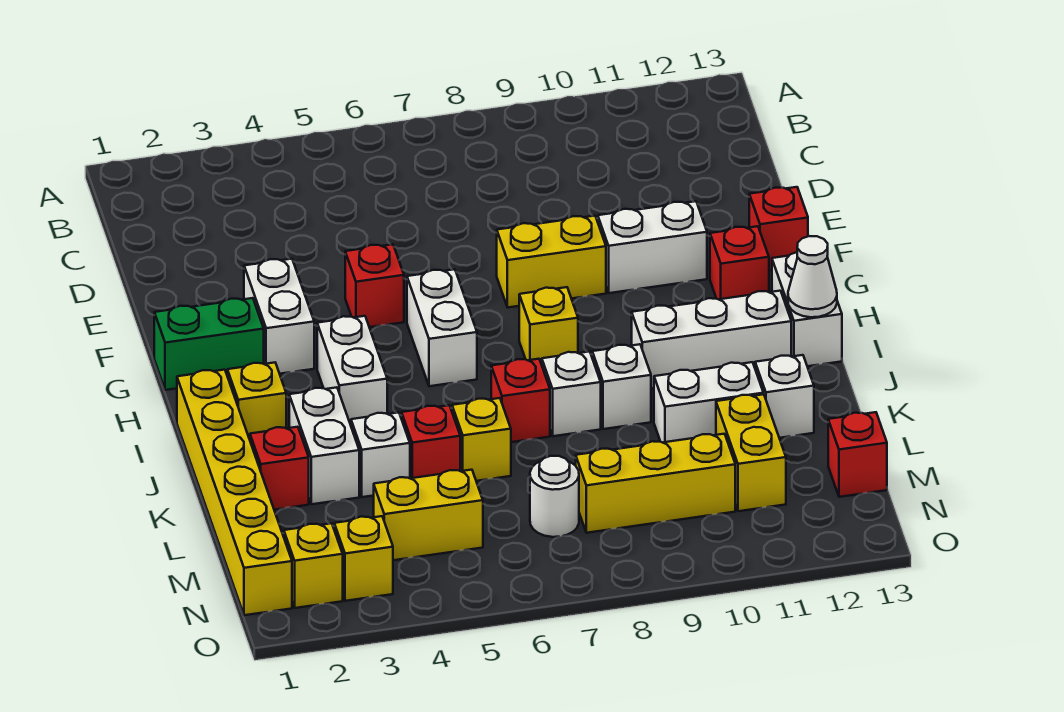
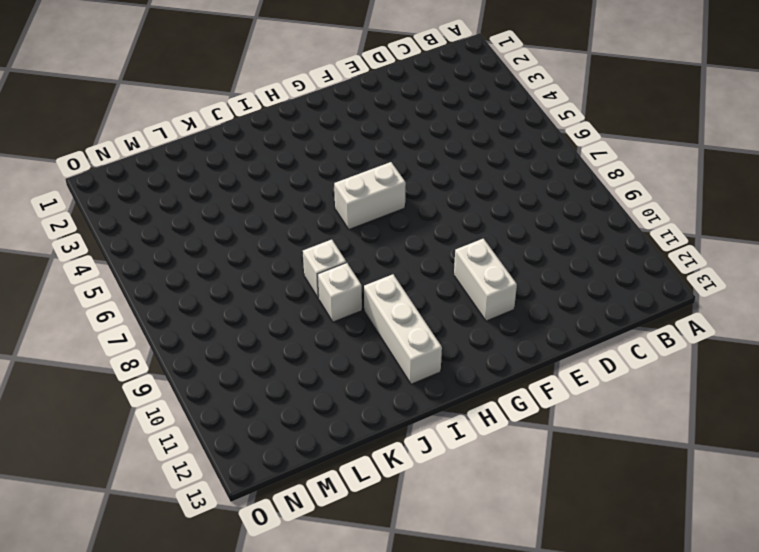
none -> white 1x2 brick [244,259,314,374]
none -> red 1x1 brick [345,244,404,327]
none -> yellow 1x2 brick [497,216,606,307]
none -> red 1x1 brick [749,187,808,270]

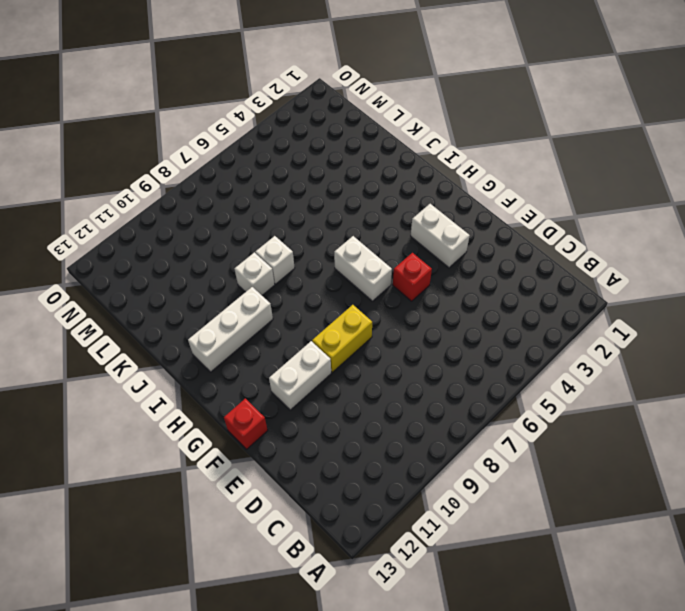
none -> green 1x2 brick [154,298,264,390]
none -> red 1x1 brick [710,226,769,299]
none -> white 1x2 brick [317,316,387,425]
none -> yellow 1x1 brick [519,287,578,364]

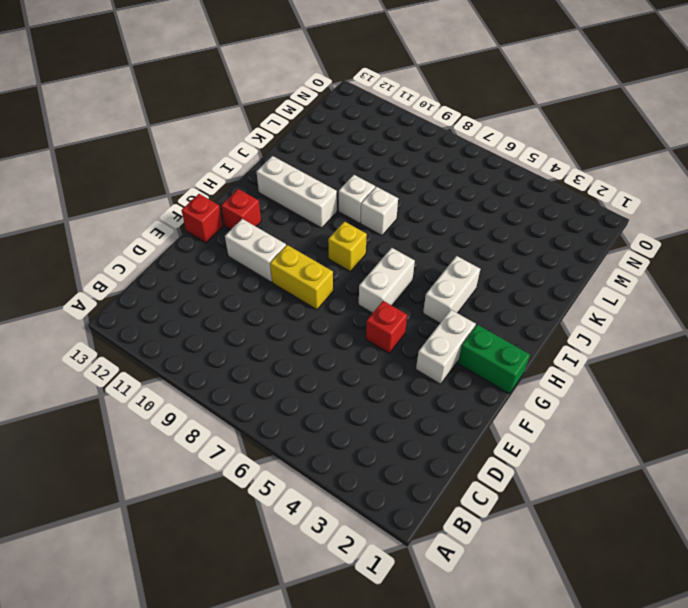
none -> white 1x2 brick [772,252,842,366]
none -> yellow 1x6 brick [177,370,292,615]
none -> yellow 1x1 brick [227,363,286,439]
none -> white 1x2 brick [289,387,359,504]

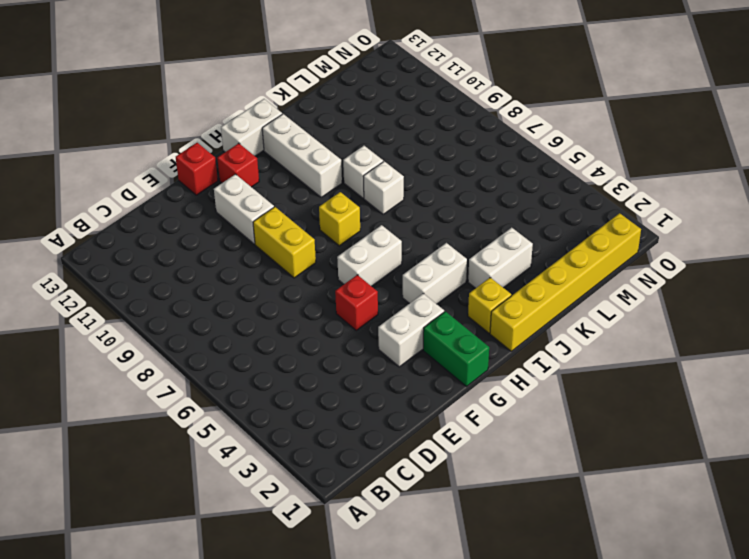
none -> red 1x1 brick [491,359,550,442]
none -> red 1x1 brick [250,427,309,510]
none -> white 1x1 brick [351,412,410,497]
none -> red 1x1 brick [402,405,460,478]

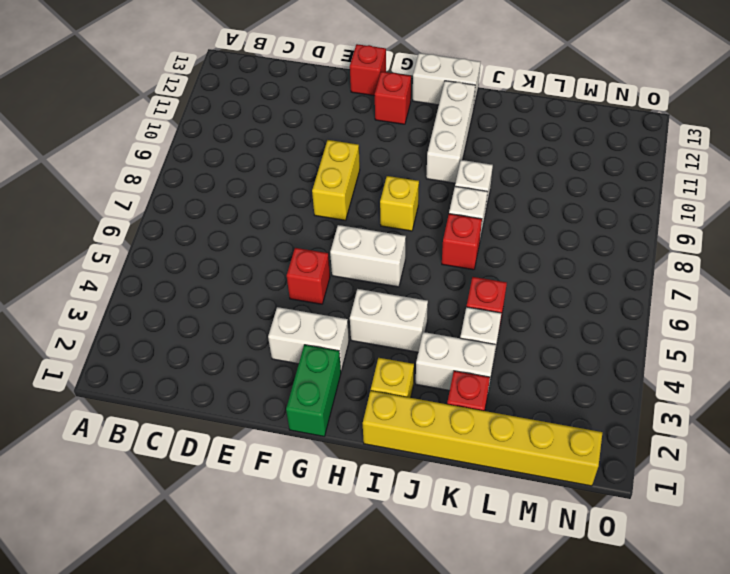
none -> white 1x2 brick [598,201,707,293]
none -> yellow 1x1 brick [452,398,511,481]
none -> white 1x2 brick [654,362,763,443]
none -> white 1x1 brick [755,355,814,438]

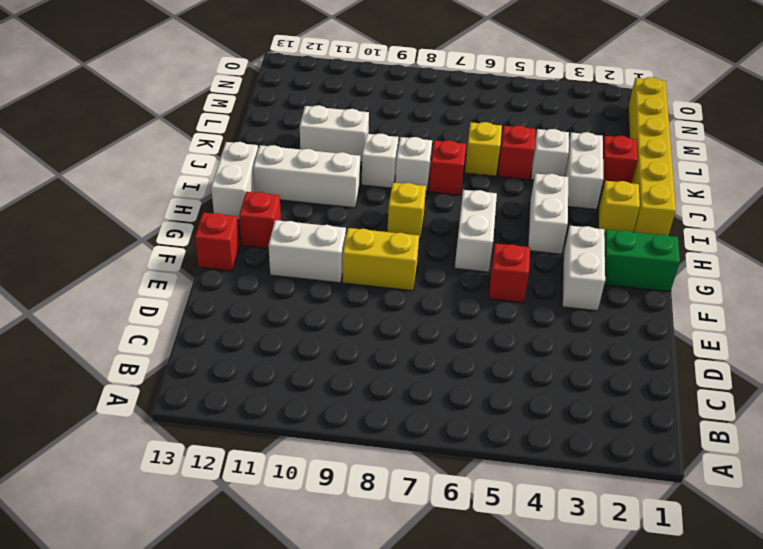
none -> white 1x1 brick [755,355,814,438]
none -> yellow 1x2 brick [716,394,786,511]
none -> yellow 1x2 brick [374,470,483,560]
none -> white 1x1 round brick [530,456,579,537]

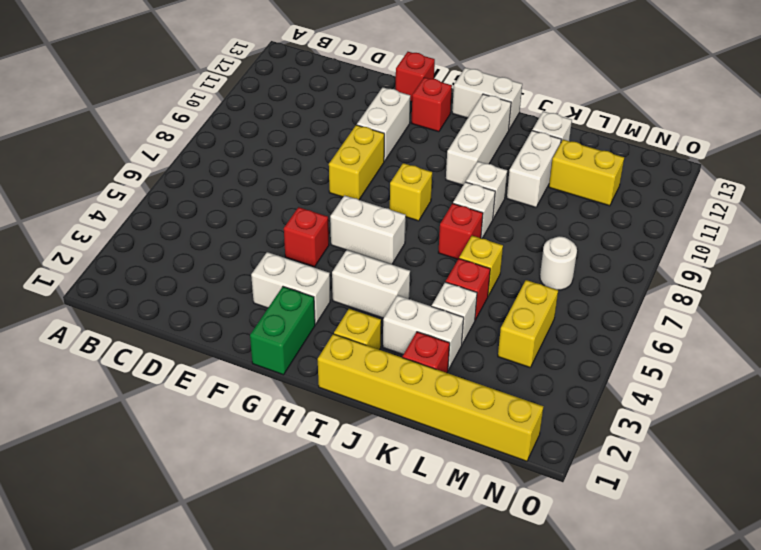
none -> yellow 1x3 brick [576,434,735,533]
none -> red 1x1 brick [828,412,887,497]
none -> yellow 1x1 brick [284,523,343,608]
none -> yellow 1x1 brick [334,516,393,601]

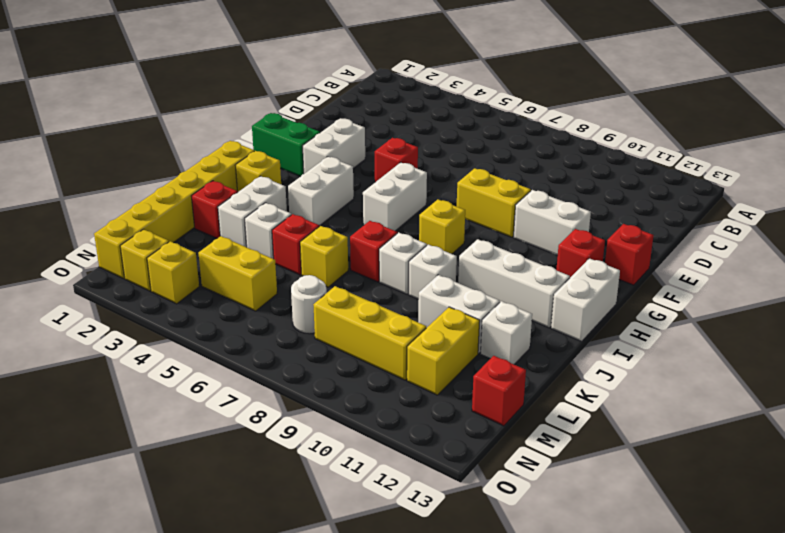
none -> white 1x1 cone [788,236,837,317]

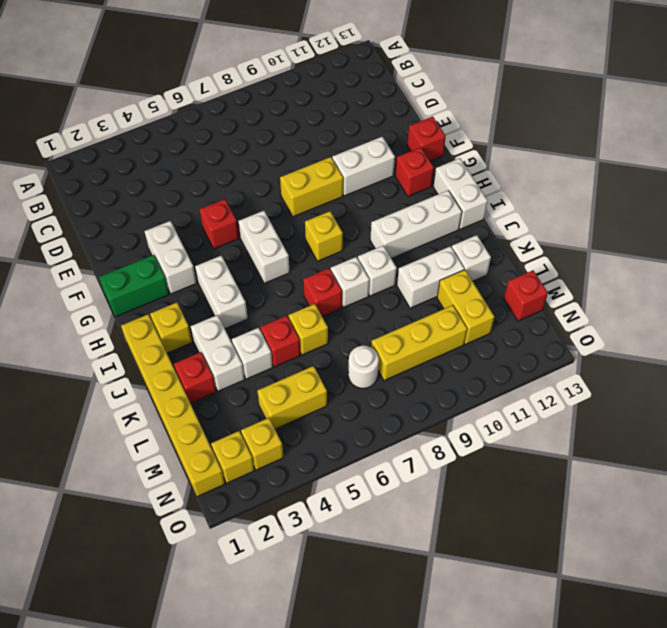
none -> white 1x1 cone [788,236,837,317]

